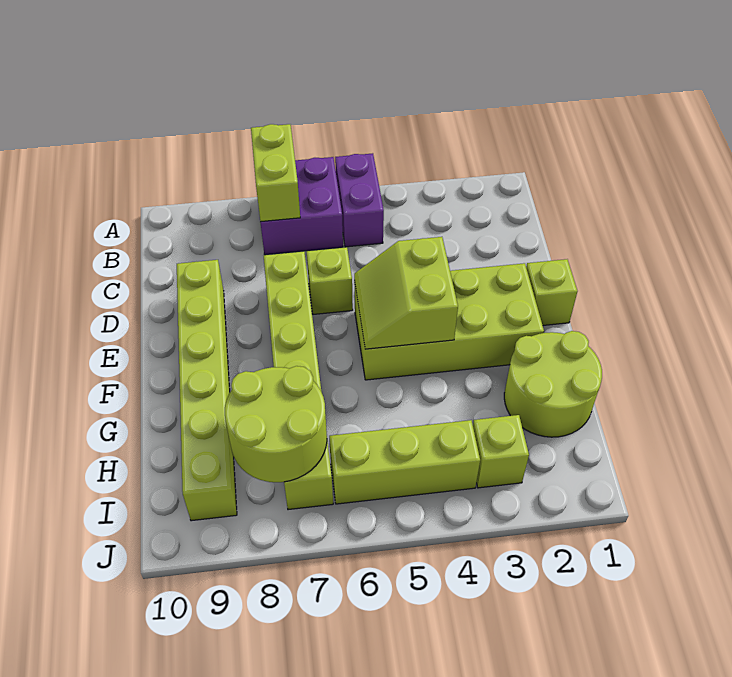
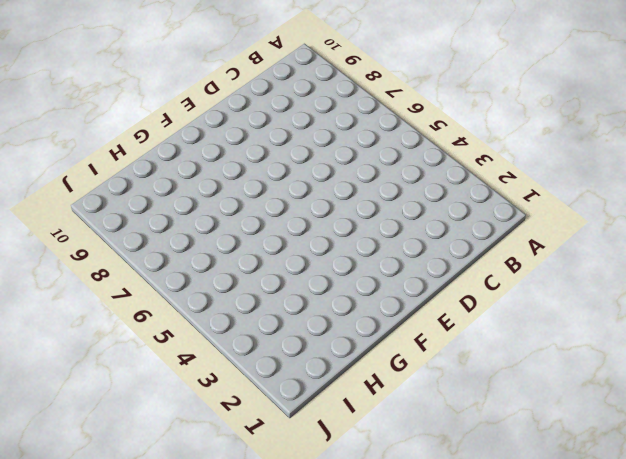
none -> purple 1x2 brick [335,153,384,247]
none -> purple 2x2 brick [260,157,343,255]
none -> lime 1x1 brick [307,247,353,314]

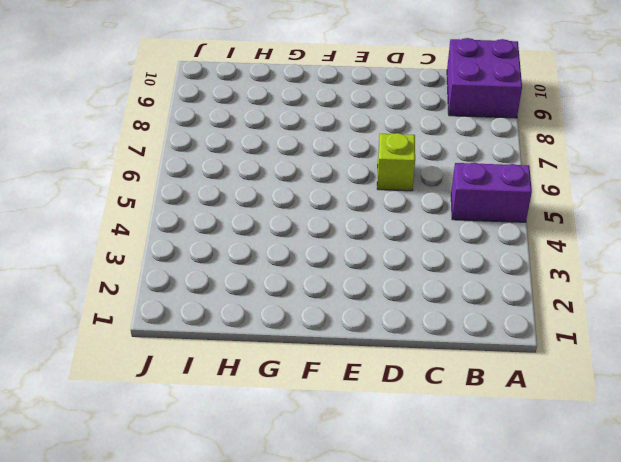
purple 2x2 brick [447,38,522,118] -> purple 2x2 brick moved to [260,157,343,255]
none -> lime 1x6 brick [264,251,333,510]
none -> lime 1x6 brick [177,260,237,521]
none -> lime 1x1 brick [526,259,578,325]

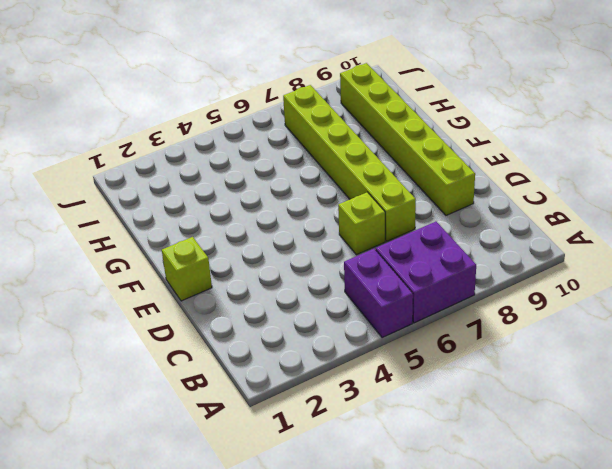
none -> lime 2x4 brick [354,263,544,380]
none -> lime 2x2 round brick [504,331,602,437]
none -> lime 1x1 brick [473,415,529,488]

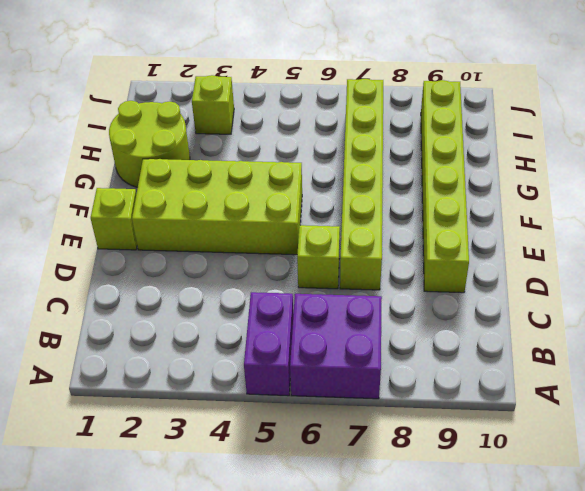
none -> lime 1x3 brick [329,420,480,504]
none -> lime 1x2 brick [251,124,300,222]
none -> lime 2x2 slope [354,237,458,349]

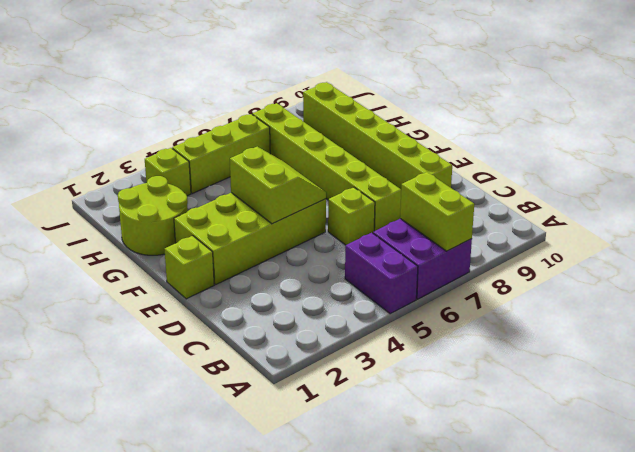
none -> lime 2x2 round brick [225,366,327,482]

